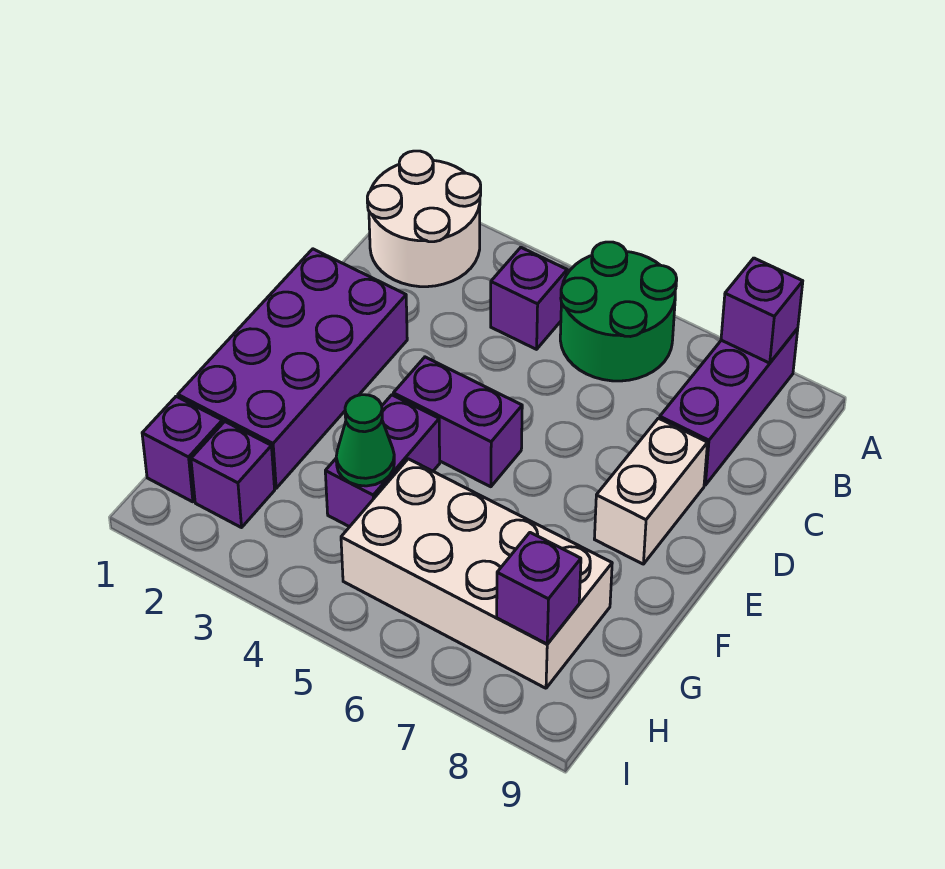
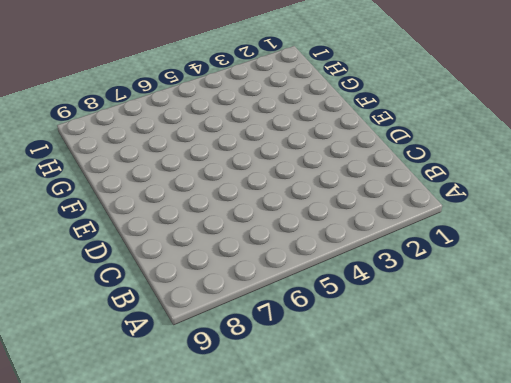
none -> white 2x2 round brick [367,151,481,287]
none -> green 2x2 round brick [560,242,677,381]
none -> purple 1x3 brick [660,329,798,485]

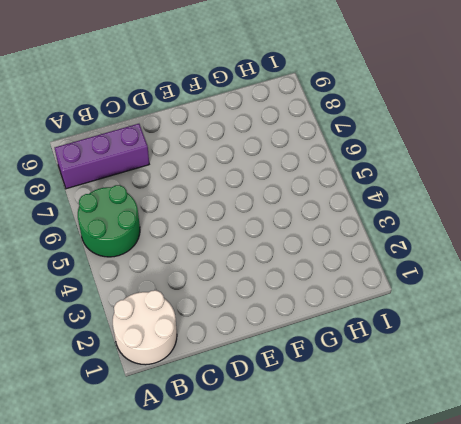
none -> purple 1x1 brick [491,248,567,349]
none -> purple 2x4 brick [178,249,407,488]
none -> white 1x2 brick [594,418,707,564]

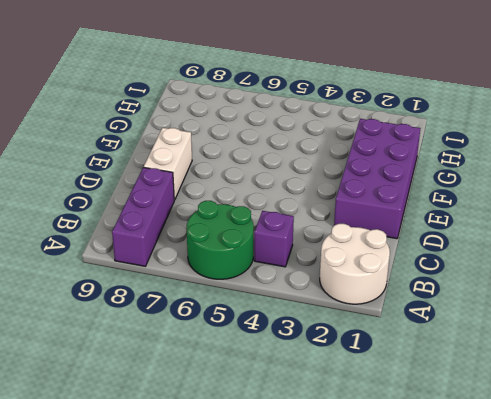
none -> purple 1x2 brick [393,357,522,487]
none -> purple 1x2 brick [325,395,440,527]
none -> white 2x4 brick [341,459,612,688]

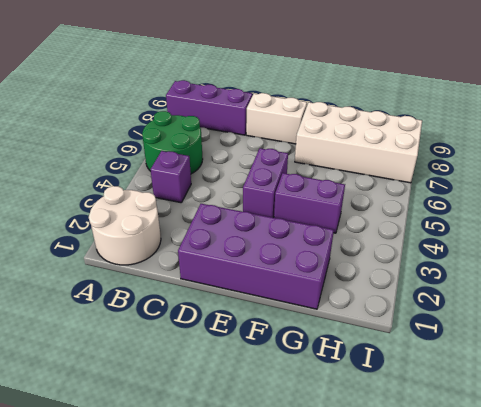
white 2x4 brick [295,102,422,183] -> white 2x4 brick turned to [341,459,612,688]
none -> purple 1x1 brick [142,396,223,502]
none -> purple 1x1 brick [191,422,275,528]
none -> purple 1x1 brick [721,258,803,363]

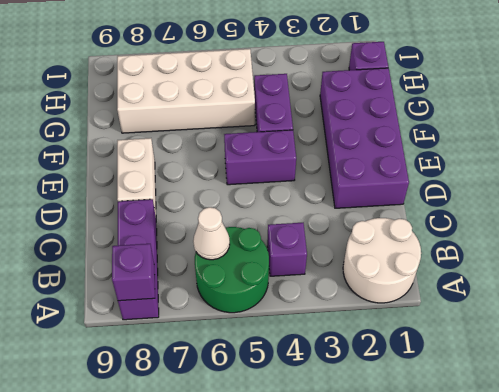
white 1x1 cone [193,207,230,260] -> none
none -> purple 1x1 brick [191,422,275,528]
none -> green 1x1 cone [336,395,394,486]
none -> purple 1x1 brick [497,533,581,644]

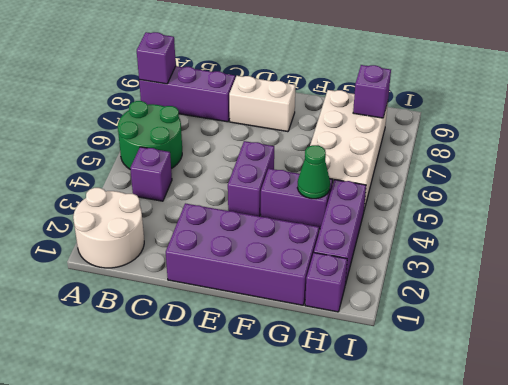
purple 1x3 brick [314,180,366,285] -> purple 1x1 brick [191,422,275,528]

